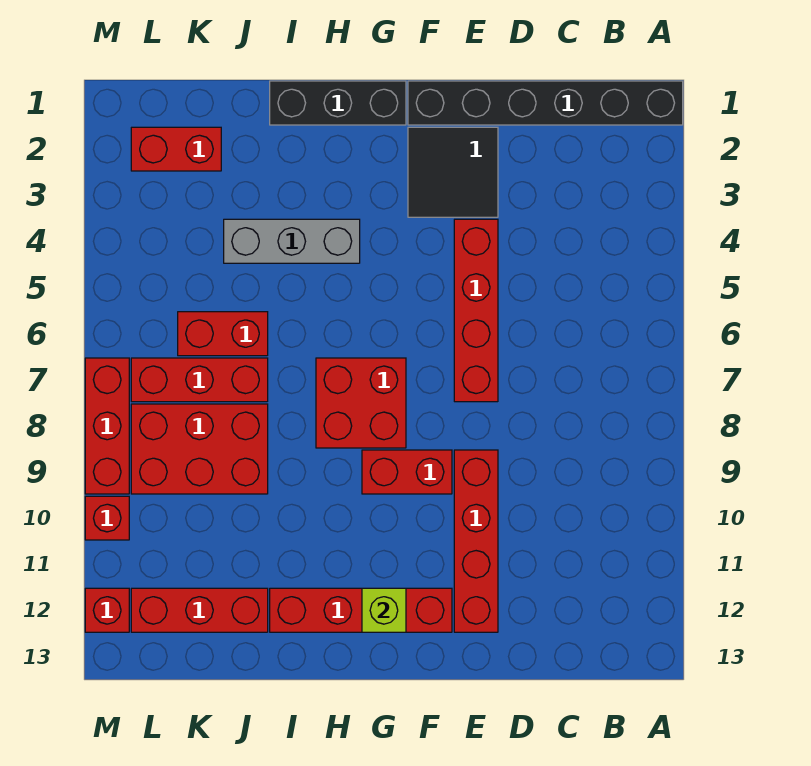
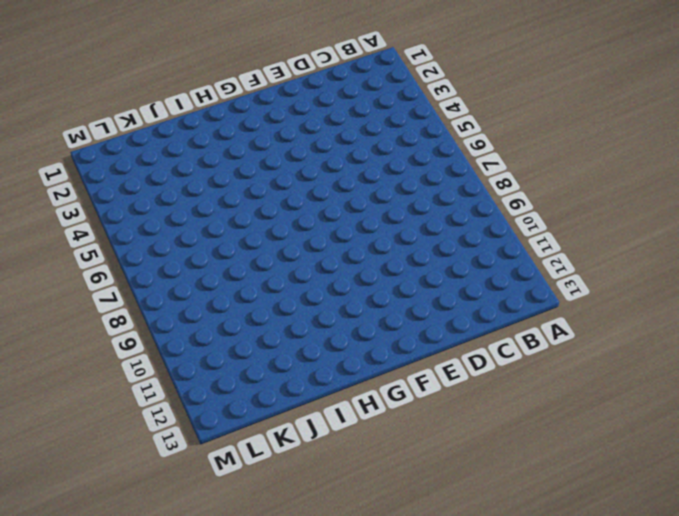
none -> black 1x6 brick [408,81,683,125]
none -> black 2x2 tile [408,127,498,217]
none -> red 1x4 brick [454,219,498,402]

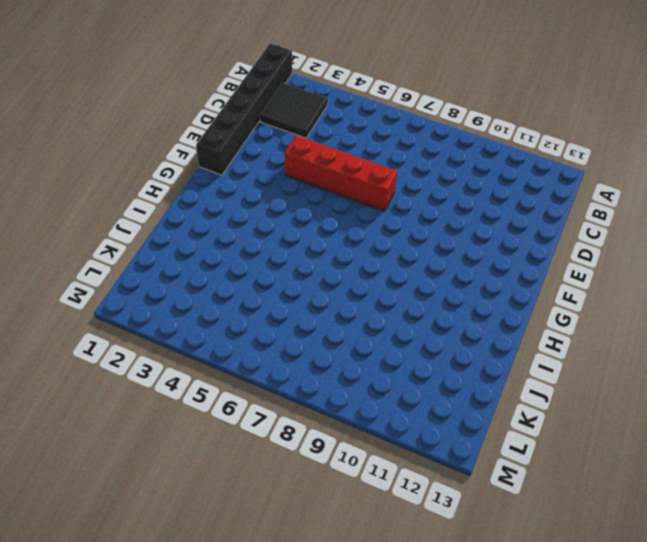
black 2x2 tile [260,83,328,138] -> black 2x2 tile moved to [408,127,498,217]
none -> red 1x4 brick [454,450,498,632]
none -> red 1x2 brick [362,450,452,494]
none -> red 1x4 brick [270,588,452,632]

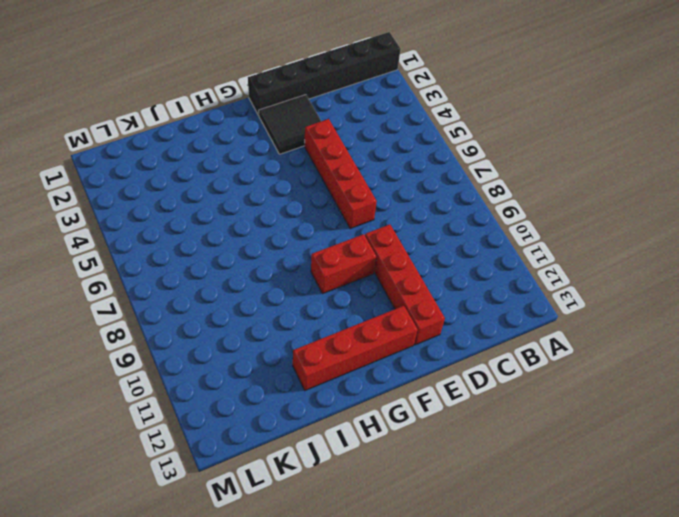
none -> black 1x3 brick [270,81,406,125]
none -> red 2x2 brick [316,358,406,448]
none -> grey 1x3 brick [224,219,360,263]

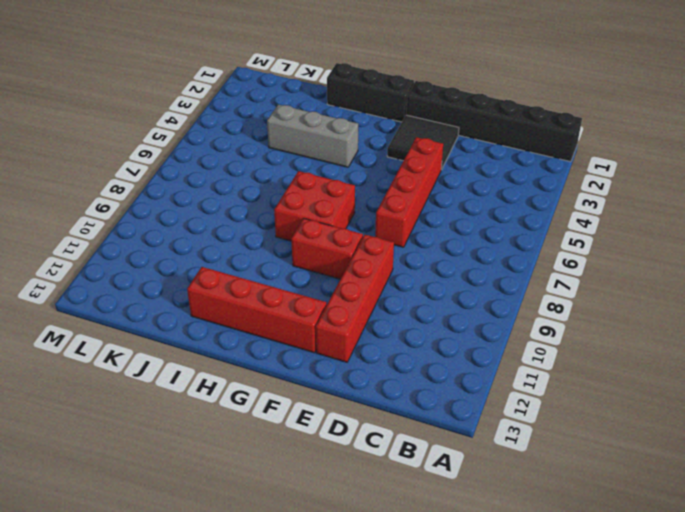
none -> red 1x2 brick [178,312,268,356]
none -> red 1x3 brick [131,358,268,402]
none -> red 2x3 brick [131,404,268,494]

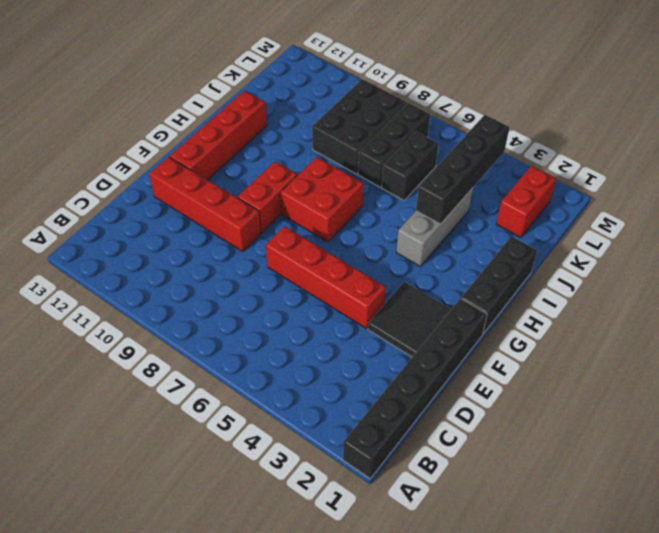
black 1x4 brick [416,115,509,224] -> none
black 1x2 brick [382,131,439,200] -> red 1x2 brick [178,312,268,356]
black 1x3 brick [358,103,430,187] -> red 1x3 brick [131,358,268,402]
black 2x3 brick [312,79,407,174] -> red 2x3 brick [131,404,268,494]
none -> red 1x3 brick [131,588,268,632]
none -> red 1x3 brick [85,358,129,494]
none -> red 1x1 brick [85,496,129,540]

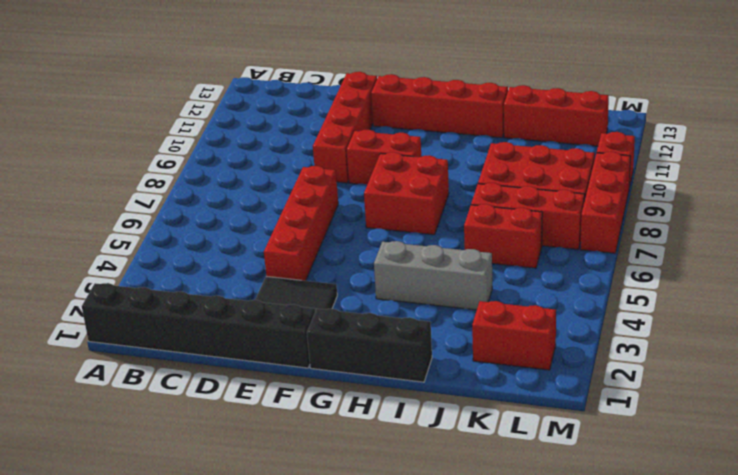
none -> red 1x1 brick [85,588,129,632]
none -> lime 1x1 brick [362,588,406,632]

